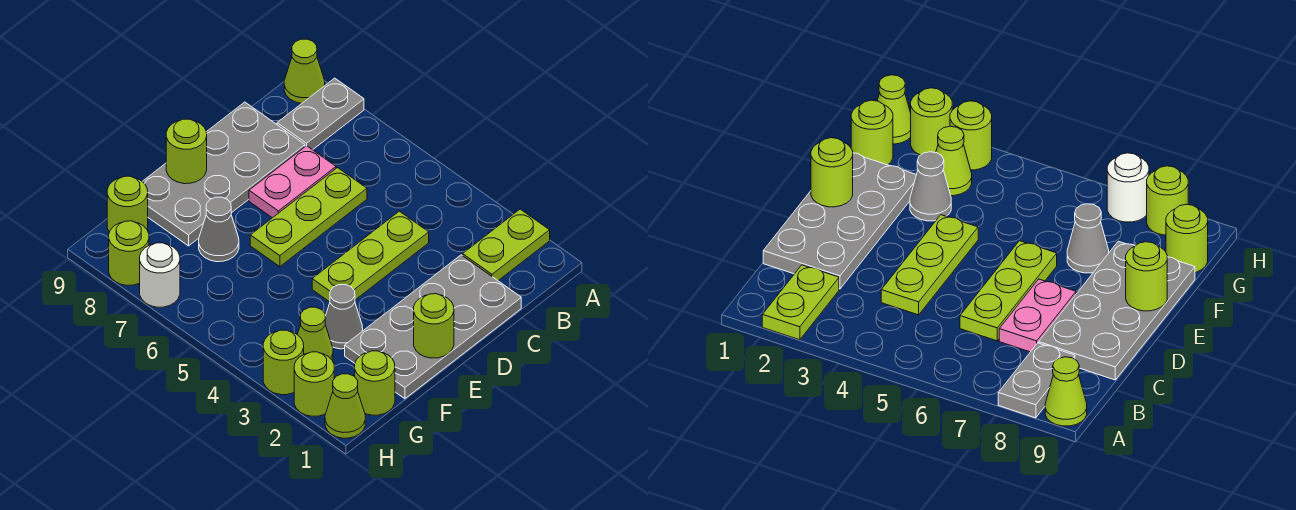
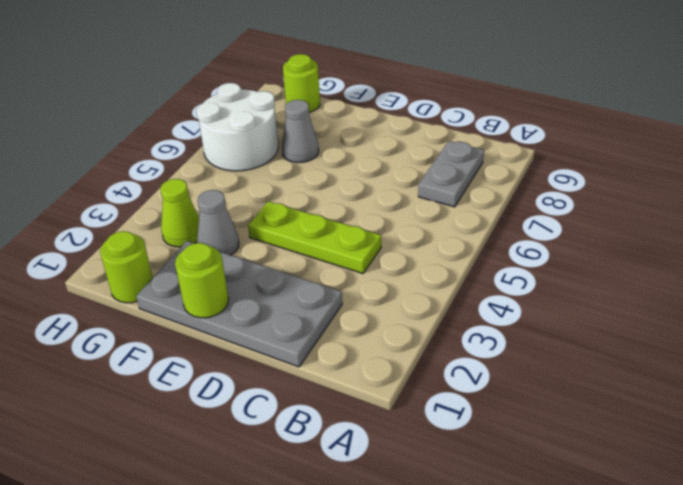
grey 1x2 plate [418,141,484,207] -> grey 1x2 plate turned to [277,78,364,150]
white 2x2 round brick [196,83,278,171] -> white 1x1 round brick [140,243,180,307]
none -> lime 1x2 plate [463,209,550,281]
none -> lime 1x1 cone [284,39,325,104]
none -> lime 1x3 plate [250,168,367,267]

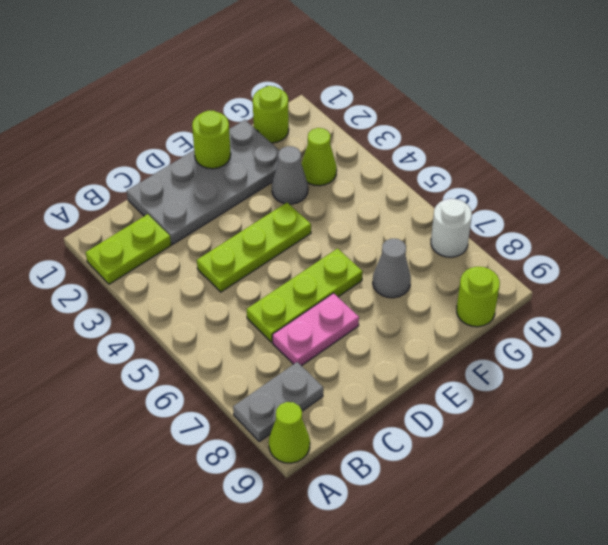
none -> grey 2x4 plate [142,102,305,246]
none -> lime 1x1 cone [325,374,365,438]
none -> lime 1x1 round brick [294,352,334,416]

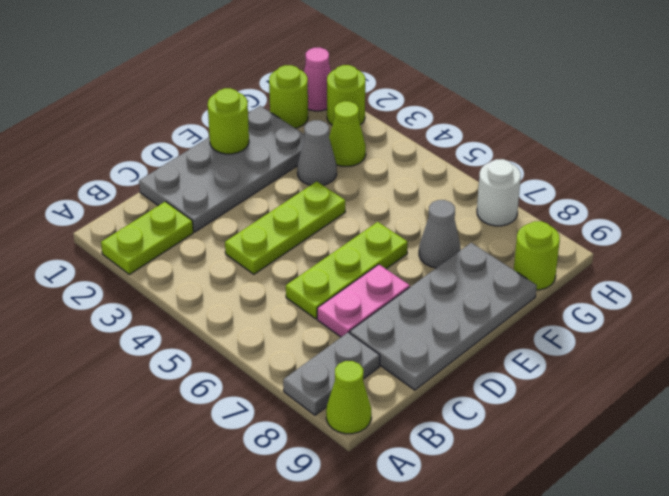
pink 1x1 cone [304,48,331,111] -> lime 1x1 cone [325,374,365,438]
none -> lime 1x1 round brick [263,330,304,395]
none -> lime 1x1 round brick [109,221,149,285]
none -> lime 1x1 round brick [166,119,207,184]

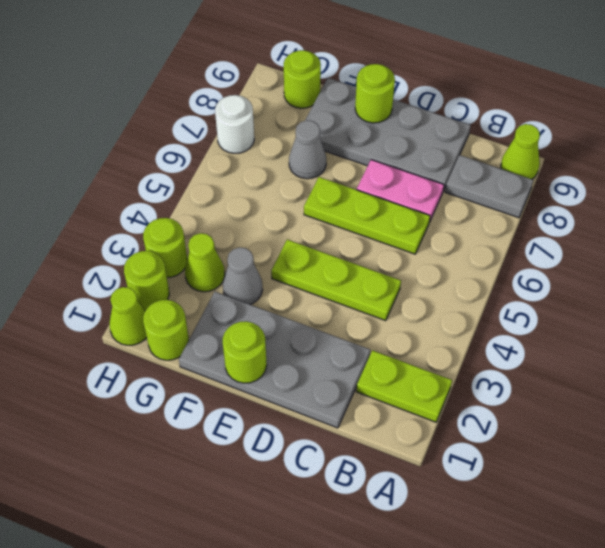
none -> lime 1x1 round brick [109,221,149,285]

